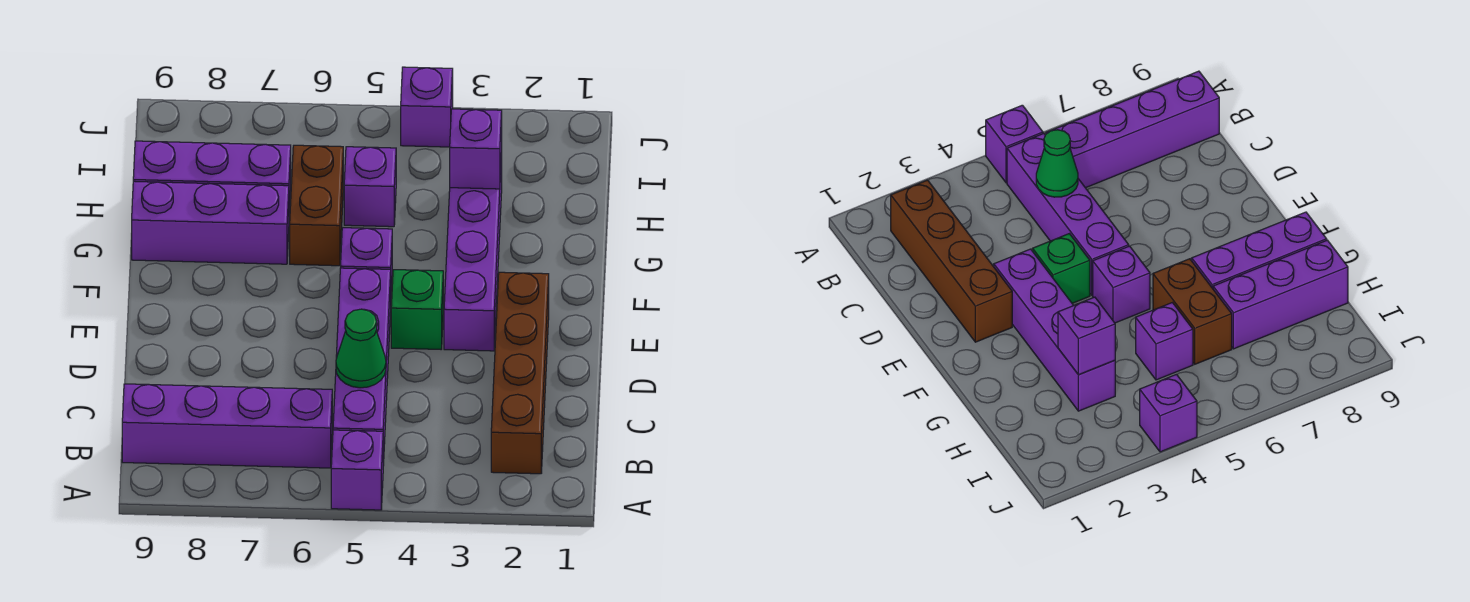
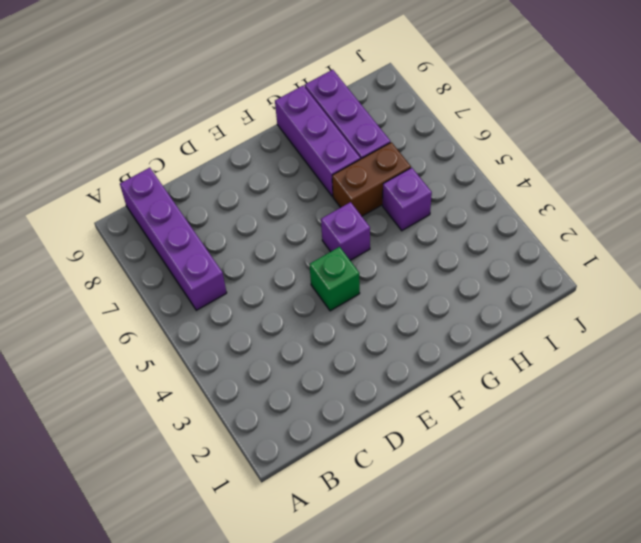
none -> purple 1x1 brick [331,430,383,510]
none -> brown 1x4 brick [491,272,549,474]
none -> purple 1x4 brick [333,268,391,466]

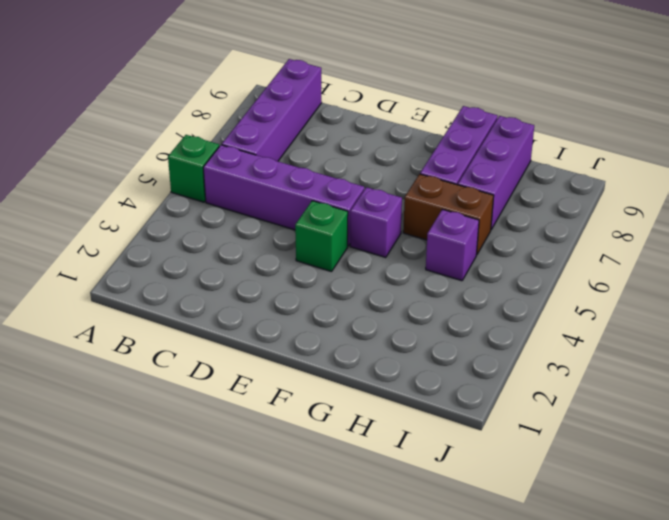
green 1x1 brick [168,135,219,202] -> purple 1x1 brick [331,430,383,510]
none -> brown 1x4 brick [491,272,549,474]
none -> purple 1x4 brick [444,153,502,351]
none -> purple 1x1 brick [401,67,453,147]

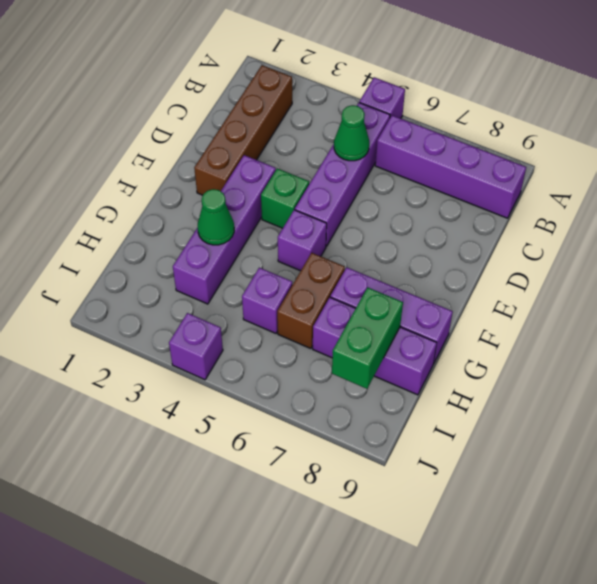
green 1x1 cone [198,189,234,245] -> none
green 1x2 brick [332,287,403,389] -> none
none -> purple 1x1 brick [450,109,502,189]

